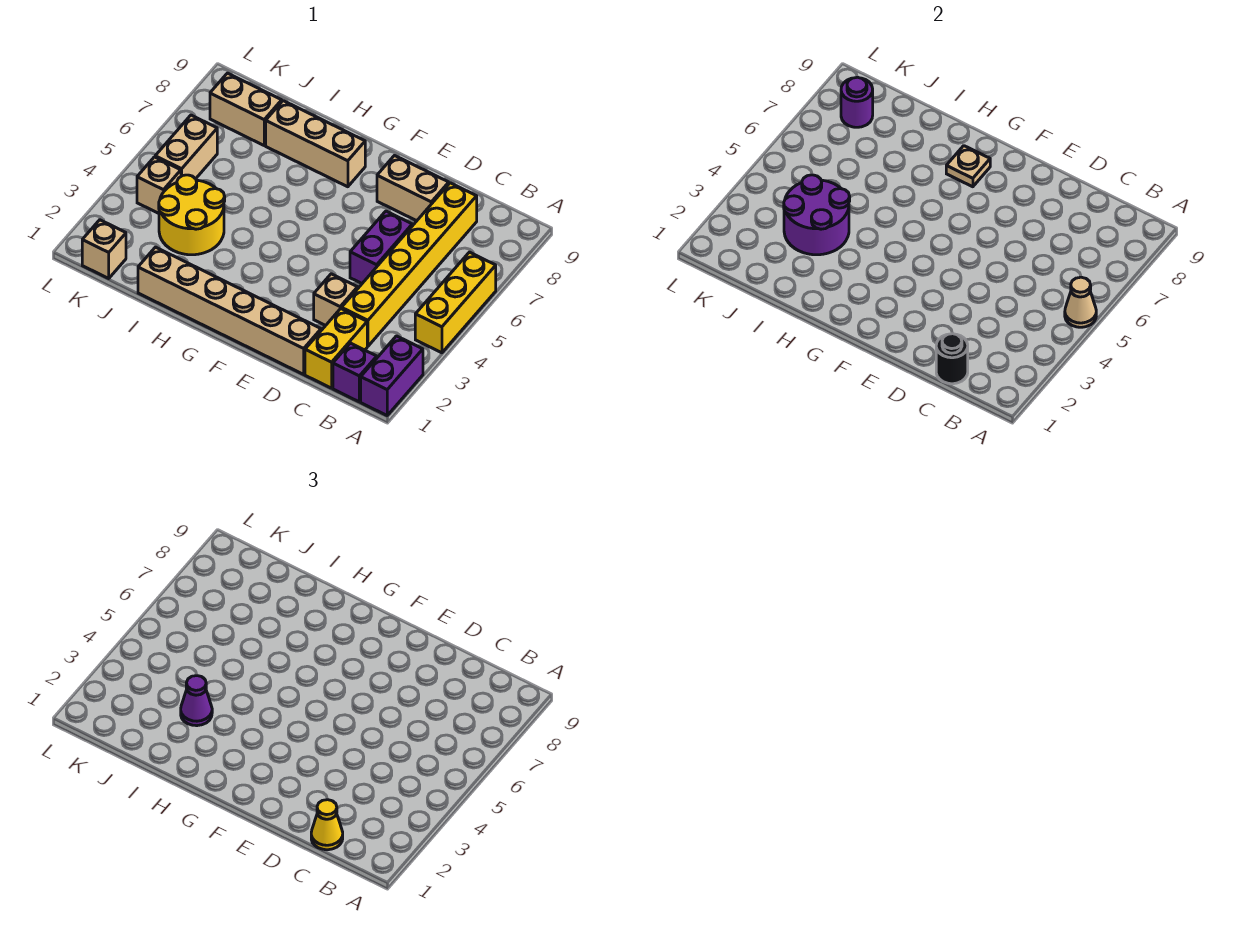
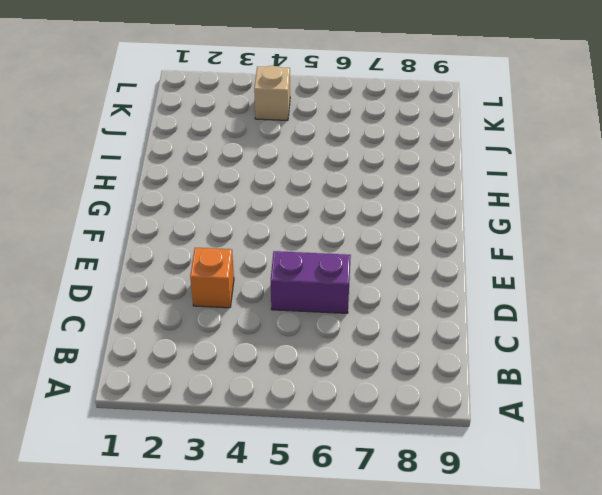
orange 1x1 brick [190,248,234,308] -> tan 1x1 brick [314,274,358,326]
none -> purple 1x2 brick [361,336,423,415]
none -> yellow 1x3 brick [415,252,496,353]
none -> purple 1x1 brick [333,343,377,402]

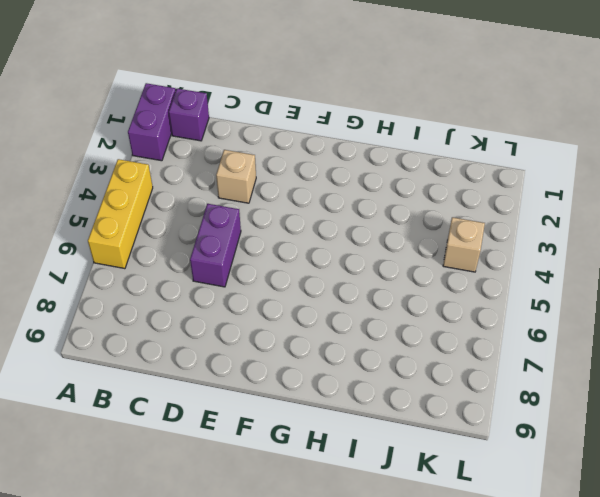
none -> yellow 1x2 brick [305,309,367,388]
none -> yellow 1x6 brick [342,183,477,346]
none -> tan 1x6 brick [138,247,321,374]

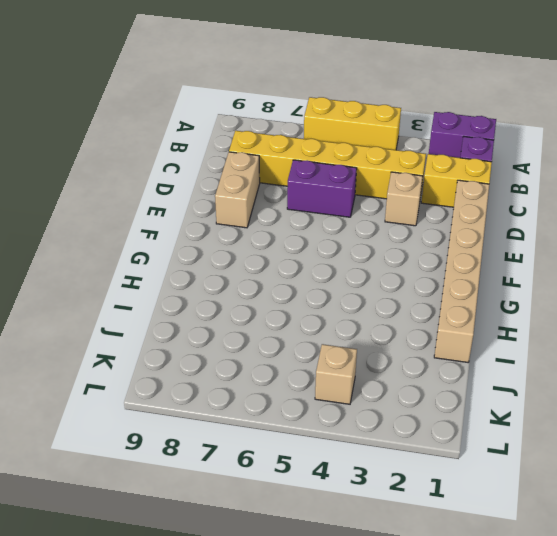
none -> tan 1x3 brick [266,101,365,187]
none -> yellow 2x2 round brick [159,175,225,255]
none -> tan 1x2 brick [210,73,282,145]

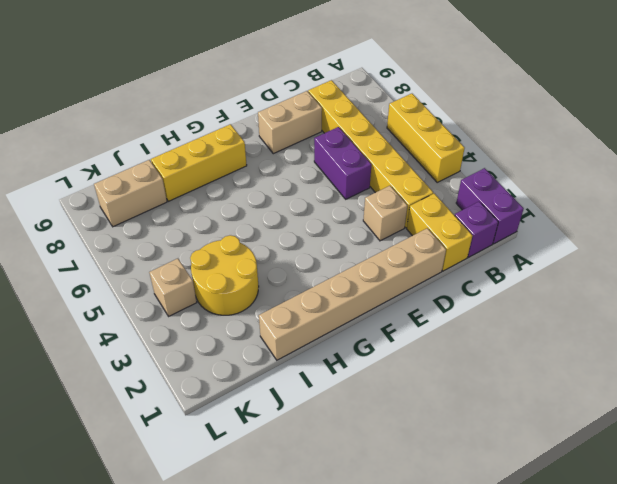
yellow 1x3 brick [151,124,247,201] -> tan 1x3 brick [266,101,365,187]
none -> tan 1x1 brick [82,220,126,278]
none -> tan 1x2 brick [155,115,217,179]
none -> tan 1x1 cone [1065,277,1096,327]

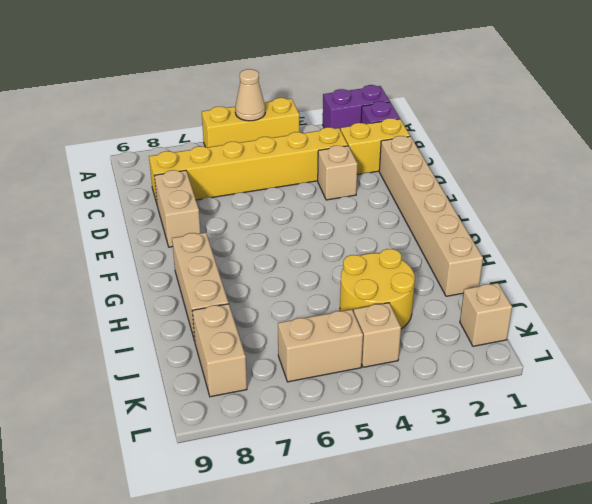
none -> purple 1x2 brick [350,211,412,283]
none -> black 1x1 round brick [936,334,968,384]
none -> tan 1x1 plate [946,146,990,187]

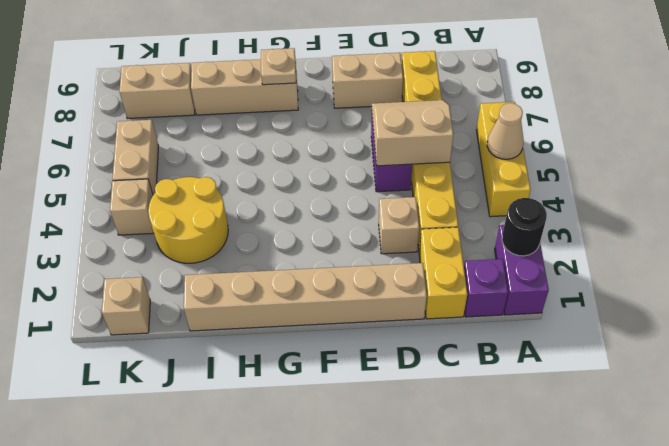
black 1x1 round brick [502,198,547,256] -> black 1x1 round brick moved to [936,334,968,384]
tan 2x2 slope [372,100,453,166] -> none
none -> purple 2x2 round brick [784,175,850,255]
none -> purple 1x1 round brick [841,77,873,127]
none -> yellow 1x1 cone [311,800,343,850]

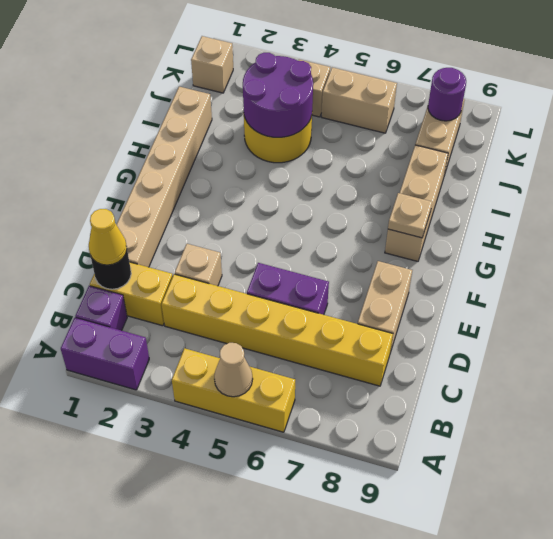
none -> purple 1x1 cone [181,676,212,726]

